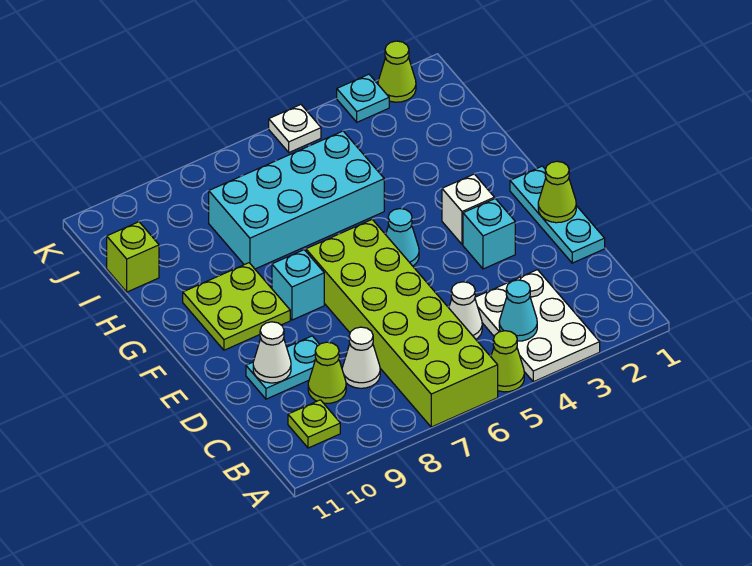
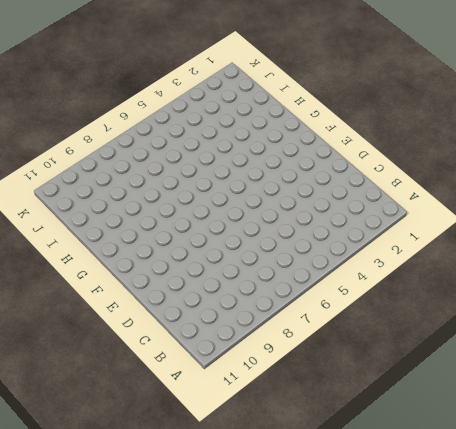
none -> white 2x3 plate [475,270,600,382]
none -> lime 1x1 cone [491,331,524,392]
none -> lime 2x6 brick [306,220,498,427]

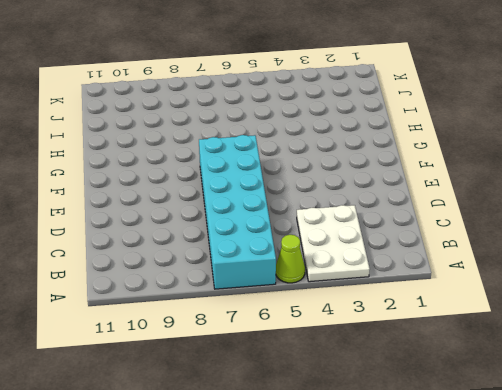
cyan 2x6 brick [199,135,276,289] -> lime 2x6 brick [306,220,498,427]
none -> lime 1x1 plate [288,400,340,448]
none -> white 1x1 cone [449,282,482,339]
none -> white 1x1 cone [342,327,380,388]

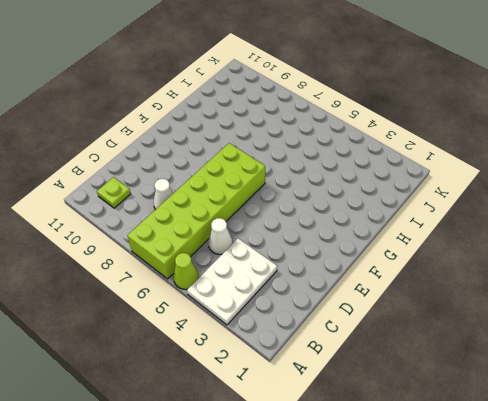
none -> lime 1x1 cone [308,342,346,403]
none -> cyan 1x3 plate [510,166,605,263]
none -> cyan 1x2 plate [246,336,320,399]

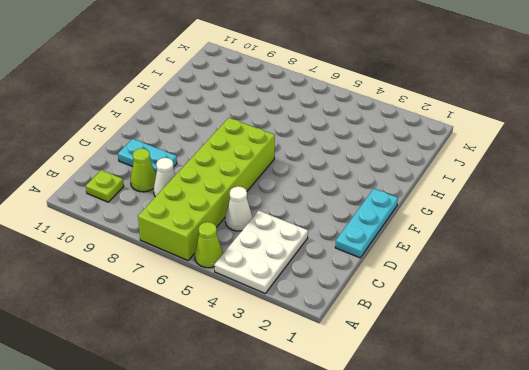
none -> cyan 1x1 brick [463,199,515,269]
none -> white 1x1 brick [442,174,494,244]
none -> cyan 1x1 cone [386,209,419,266]

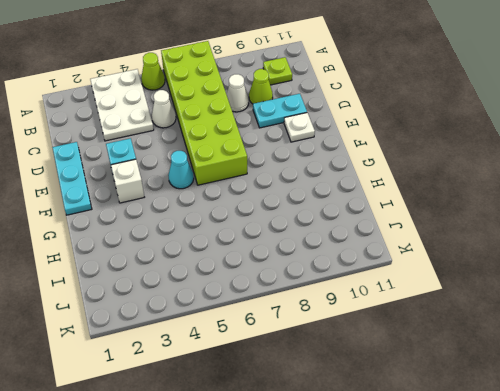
white 1x1 plate [284,113,315,142] -> white 1x1 plate moved to [269,105,321,152]
none -> cyan 1x1 brick [272,250,324,320]
none -> lime 2x2 plate [183,263,290,350]
none -> cyan 2x4 brick [209,131,384,269]

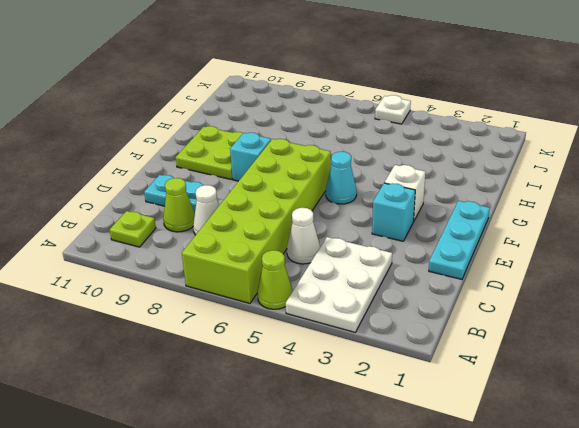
none -> cyan 2x4 brick [209,131,384,269]
none -> lime 1x1 brick [107,222,159,292]
none -> lime 1x1 cone [378,41,416,102]

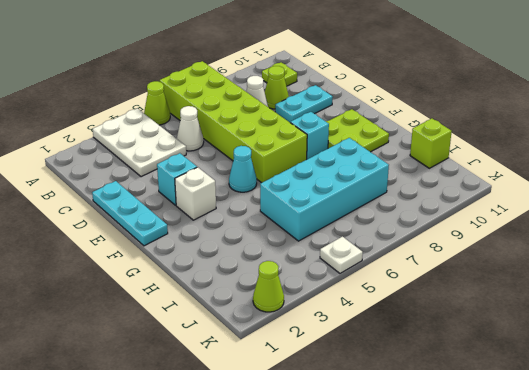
none -> cyan 1x1 plate [337,74,389,122]
none -> cyan 1x1 cone [499,280,537,341]
none -> white 1x1 cone [253,322,291,383]

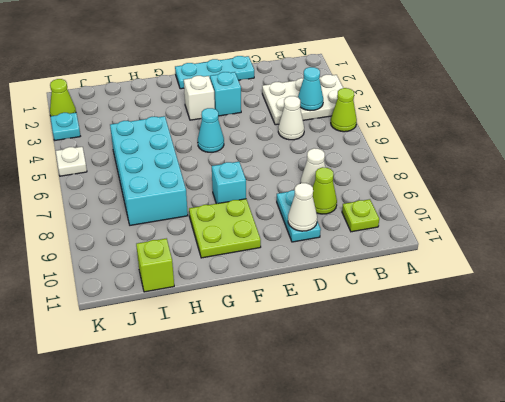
none -> lime 2x6 brick [306,220,498,427]
none -> lime 1x1 cone [538,161,576,223]

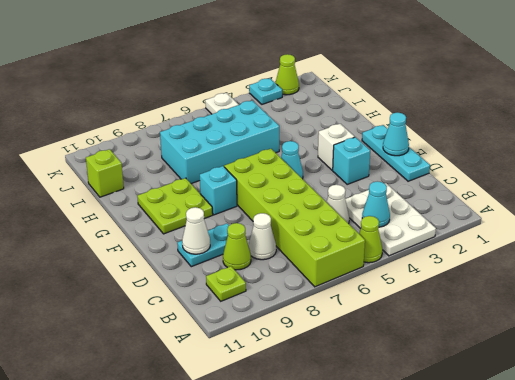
cyan 1x1 cone [383,113,409,156] -> lime 1x1 cone [538,161,576,223]

